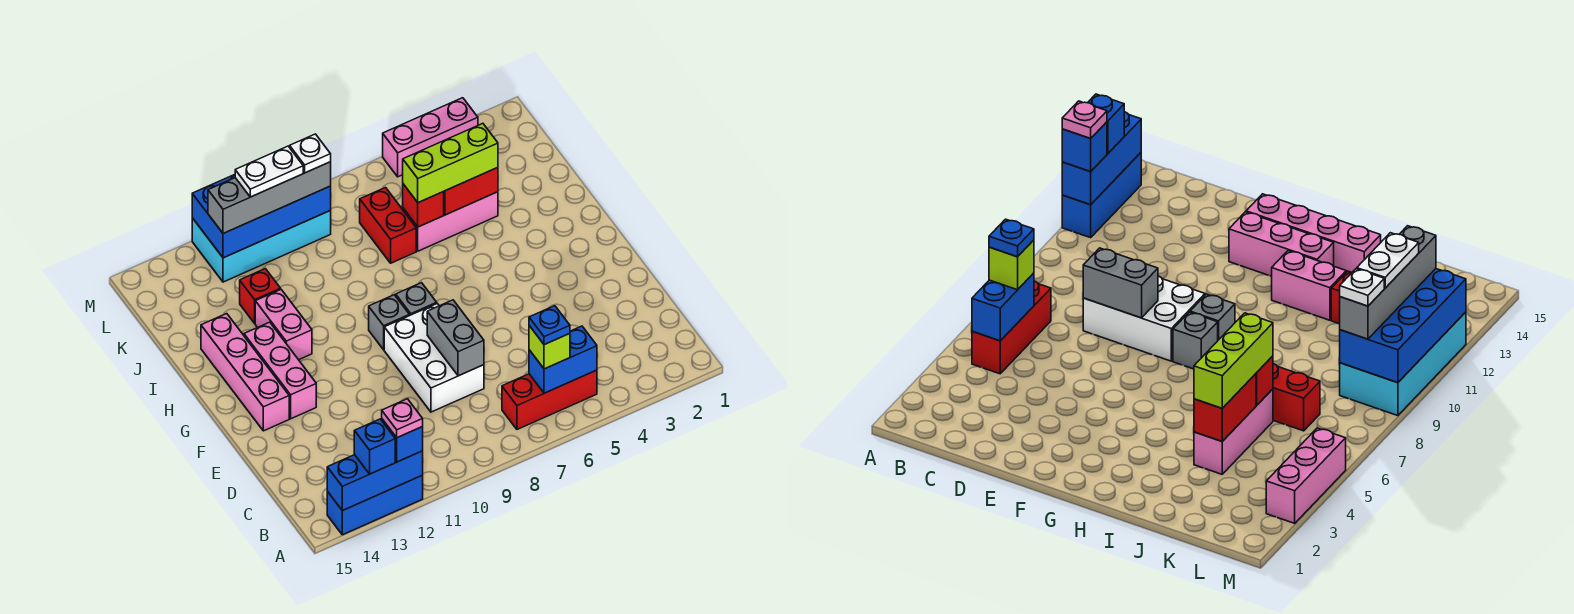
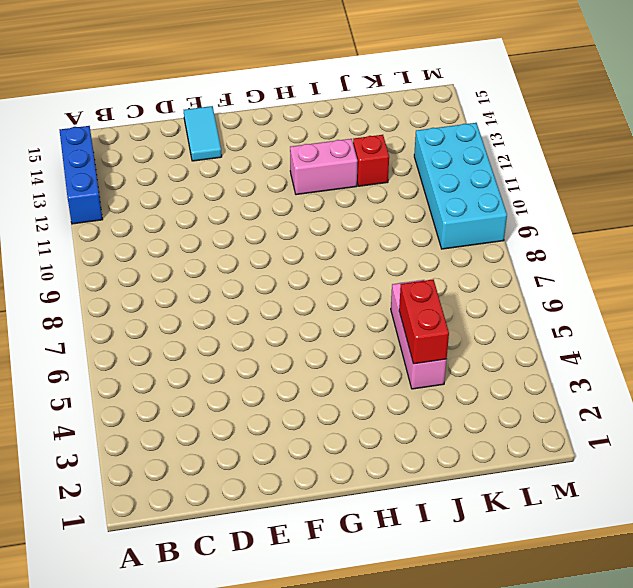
cyan 1x2 tile [184,106,222,161] -> none
none -> red 1x3 brick [502,370,597,429]
none -> white 2x3 brick [384,304,484,412]
none -> pink 1x3 brick [244,322,316,419]

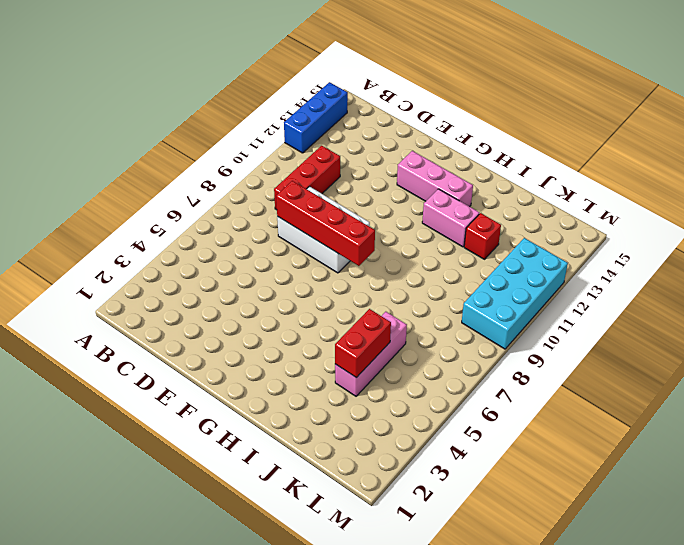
red 1x3 brick [274,146,340,210] -> red 1x3 brick moved to [502,370,597,429]
red 1x4 brick [276,181,375,266] -> grey 1x2 brick [427,300,484,376]
none -> pink 1x4 brick [201,314,289,431]
none -> grey 1x1 brick [396,283,437,316]
none -> grey 1x1 brick [369,295,409,350]

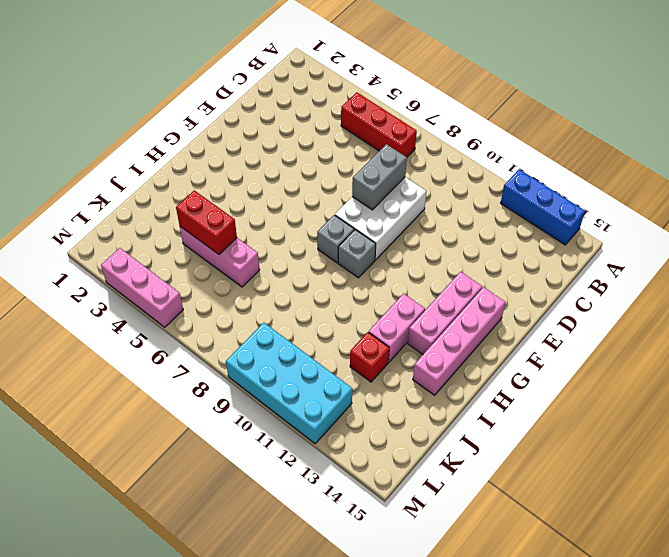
none -> red 1x2 brick [360,188,416,263]
none -> blue 1x3 brick [327,451,423,511]
none -> blue 1x2 brick [529,326,597,393]

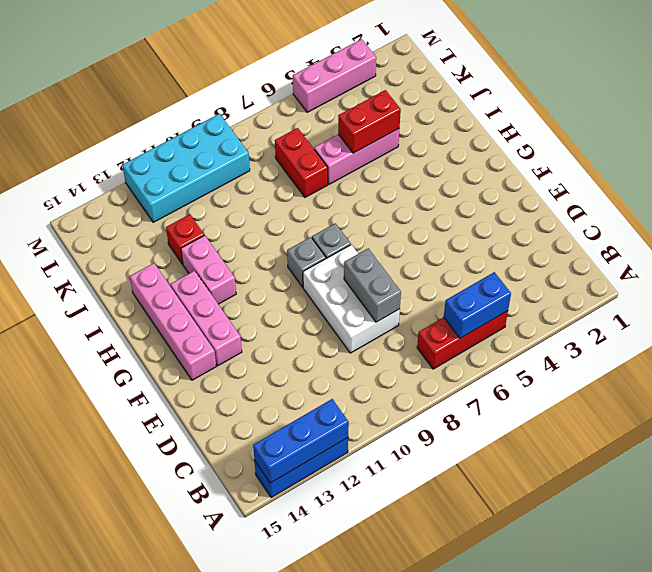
none -> red 1x1 brick [403,184,444,227]
none -> blue 2x4 brick [192,175,331,258]
none -> blue 1x1 brick [382,419,423,462]

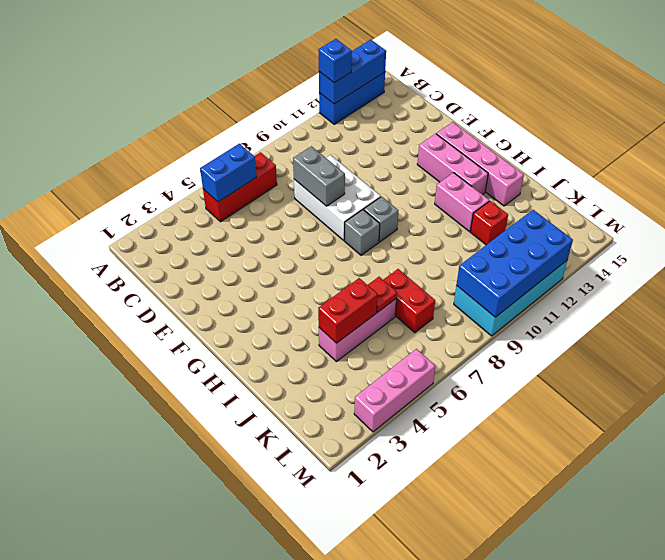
red 1x1 plate [368,277,397,313] -> red 1x1 brick [403,184,444,227]
none -> blue 1x1 brick [354,419,395,474]
none -> lime 1x1 brick [529,326,570,369]
none -> lime 1x3 brick [403,124,498,203]

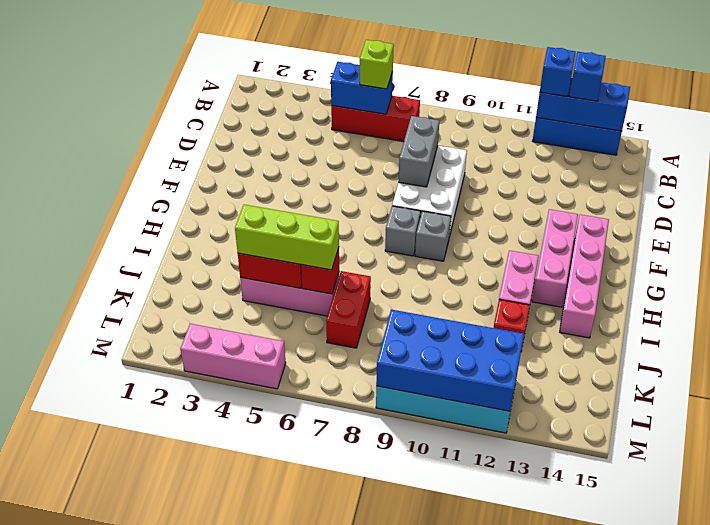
none -> grey 1x4 brick [208,162,331,233]
none -> pink 1x1 plate [382,399,423,438]
none -> blue 1x1 plate [529,306,570,345]

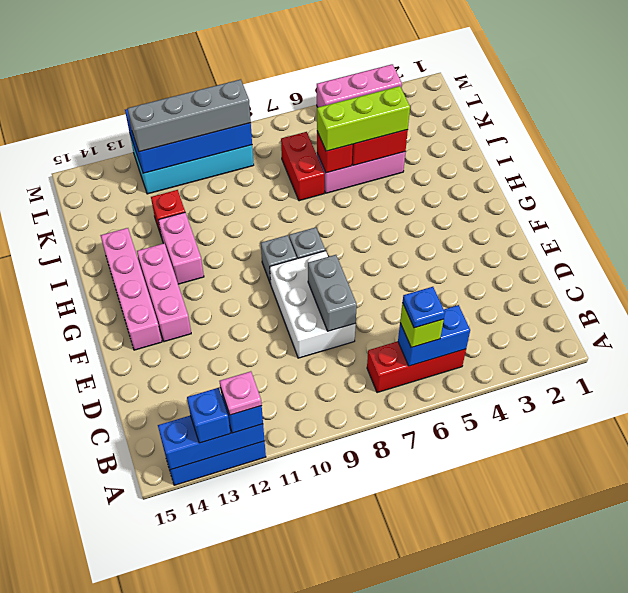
none -> white 1x1 plate [290,134,331,173]
none -> white 1x2 plate [235,146,303,197]

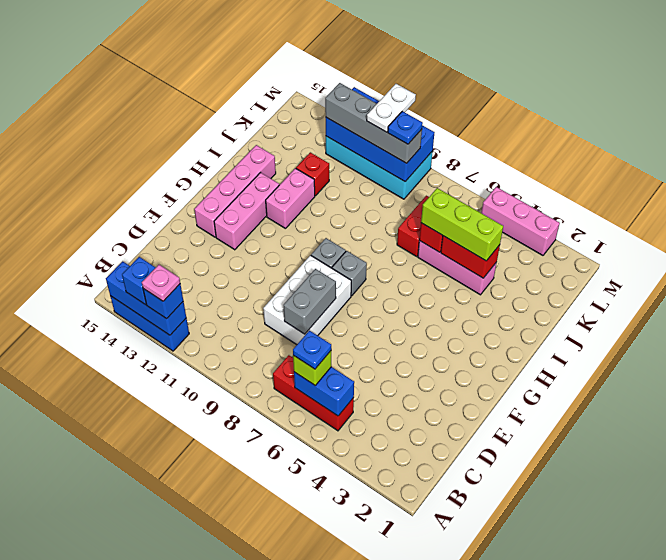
blue 1x1 plate [388,111,423,144] -> white 1x1 plate [290,134,331,173]
white 1x2 plate [367,84,416,132] -> white 1x2 plate turned to [235,146,303,197]

